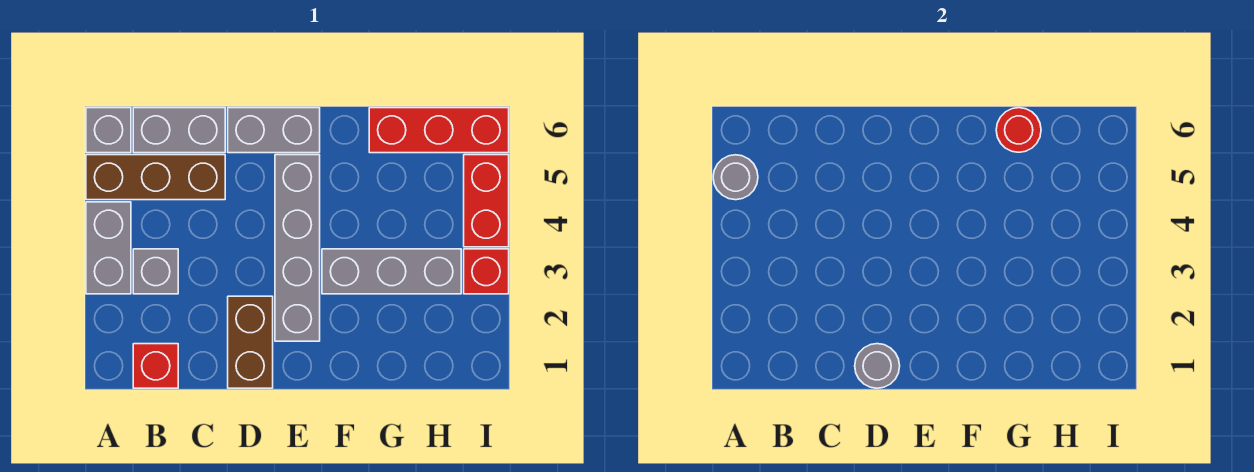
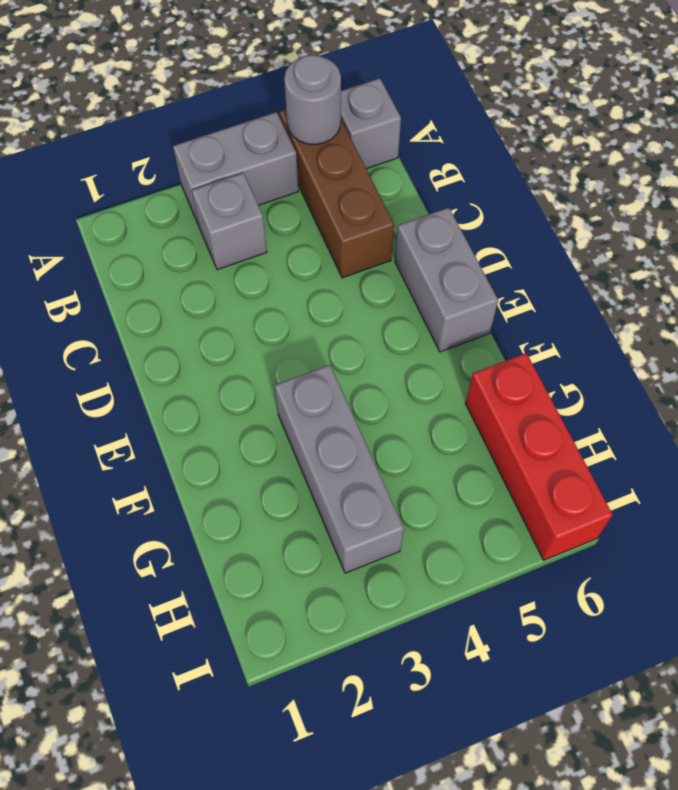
none -> red 1x1 brick [133,344,178,388]
none -> grey 1x2 brick [133,108,225,153]
none -> brown 1x2 brick [228,296,273,388]

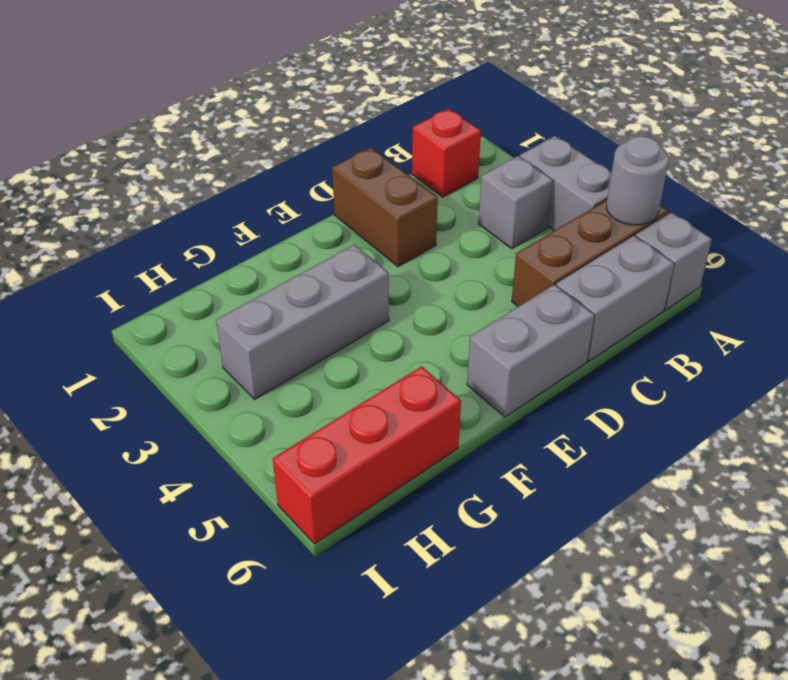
none -> grey 1x4 brick [275,155,320,341]
none -> red 1x1 brick [464,249,509,294]
none -> red 1x2 brick [464,155,509,247]

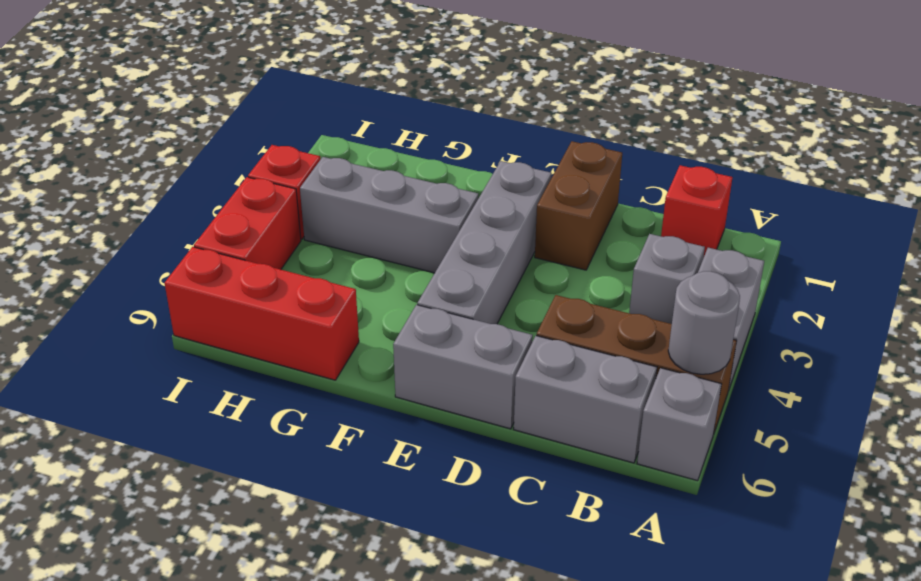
none -> grey 1x1 round brick [855,344,900,388]
none -> red 1x1 round brick [996,108,1041,152]

